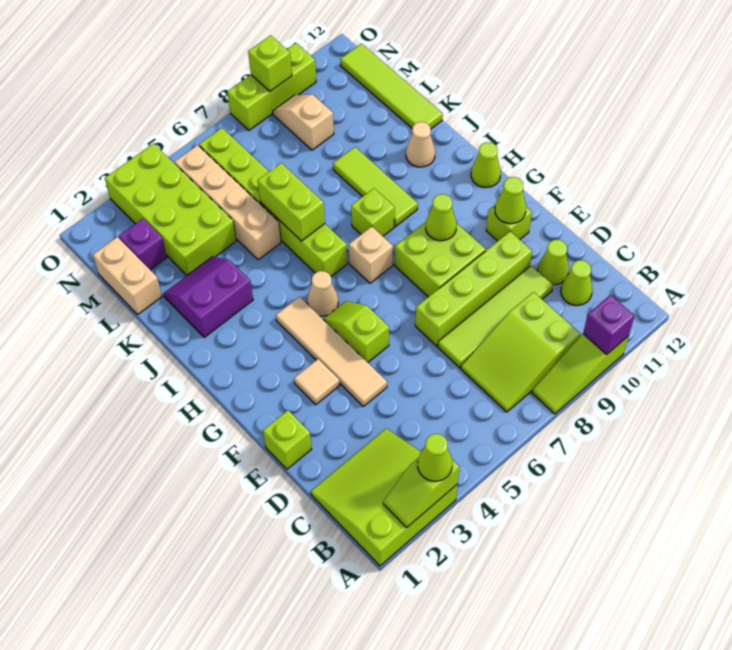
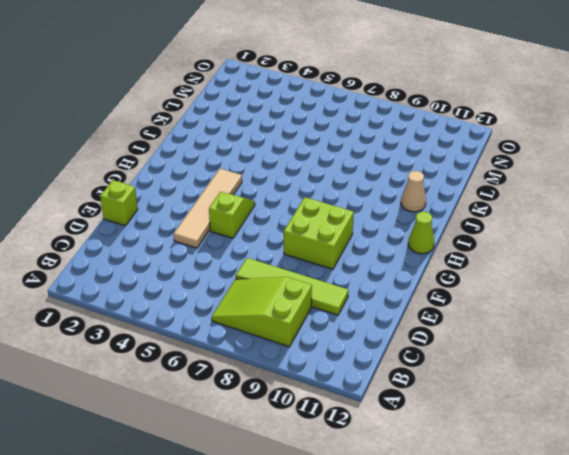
none -> lime 3x3 slope [311,428,458,566]
none -> lime 1x3 slope [532,334,629,414]
none -> lime 1x1 cone [561,260,592,305]
none -> lime 1x1 cone [538,240,569,285]

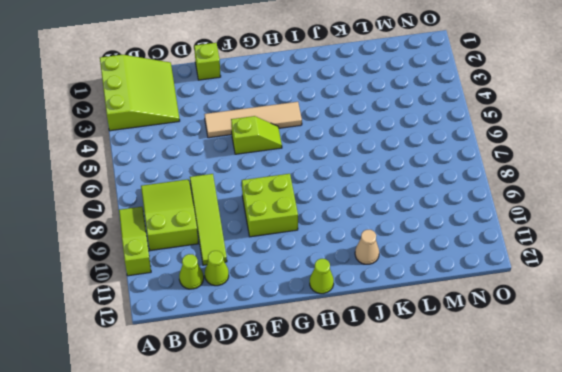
none -> lime 1x4 brick [415,232,532,346]
none -> tan 1x1 tile [294,359,340,405]
none -> lime 1x1 brick [486,205,532,241]
none -> tan 1x1 cone [307,271,338,316]

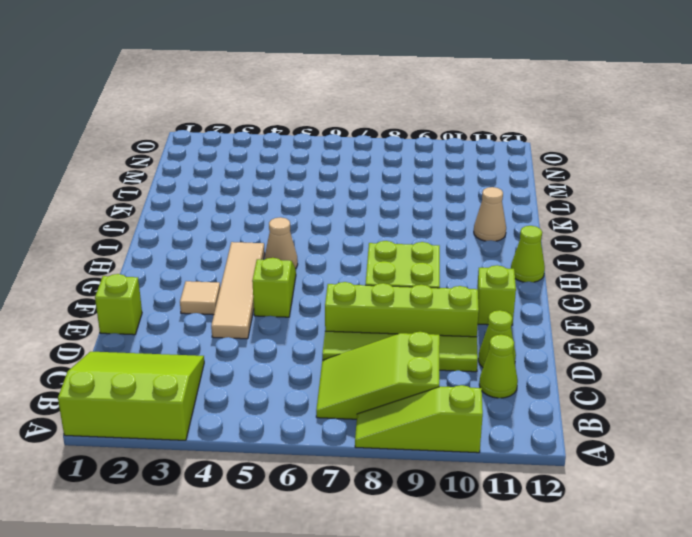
none -> tan 1x1 brick [349,227,393,283]
none -> lime 1x6 brick [199,128,347,277]
none -> lime 1x1 brick [351,188,395,236]
none -> lime 1x3 tile [333,147,418,226]

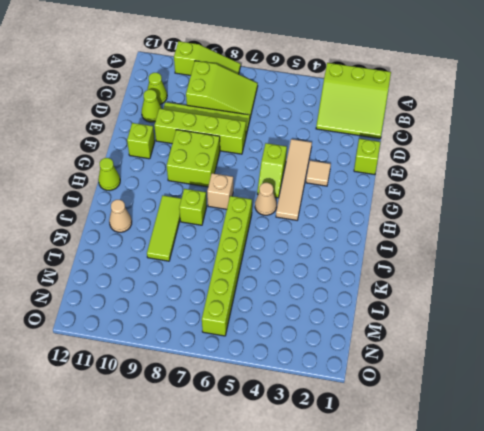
none -> purple 2x2 slope [163,257,253,338]
none -> tan 1x4 brick [175,145,281,260]
none -> lime 1x4 tile [340,44,443,129]
none -> tan 1x2 brick [93,237,162,314]

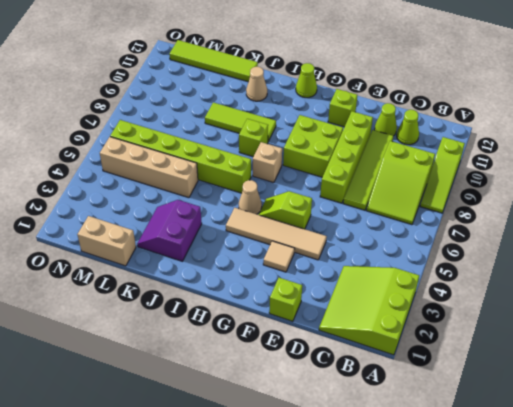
none -> lime 2x4 brick [105,144,236,275]
none -> purple 1x1 brick [119,219,167,270]
none -> tan 1x2 slope [273,95,334,150]
none -> lime 1x3 brick [227,43,316,130]

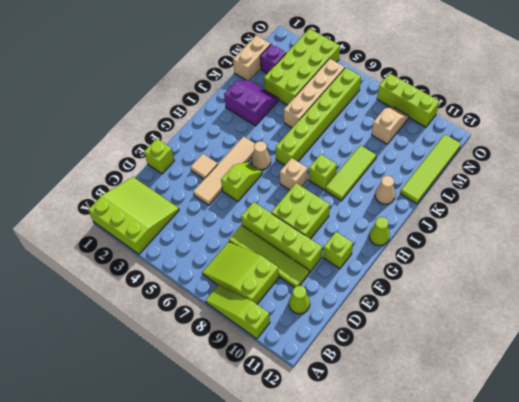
none -> lime 1x1 cone [538,240,569,285]
none -> lime 1x2 slope [383,458,459,527]
none -> purple 1x1 brick [583,295,634,355]
none -> lime 1x1 cone [495,177,526,224]

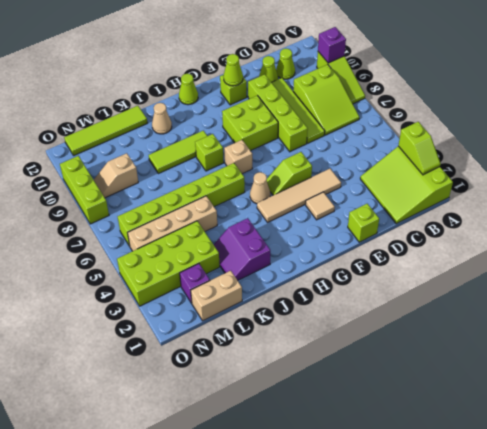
none -> lime 1x1 cone [426,194,457,241]
none -> lime 1x2 brick [258,163,325,241]
none -> lime 1x1 brick [248,35,292,91]
none -> lime 1x1 cone [418,434,452,481]

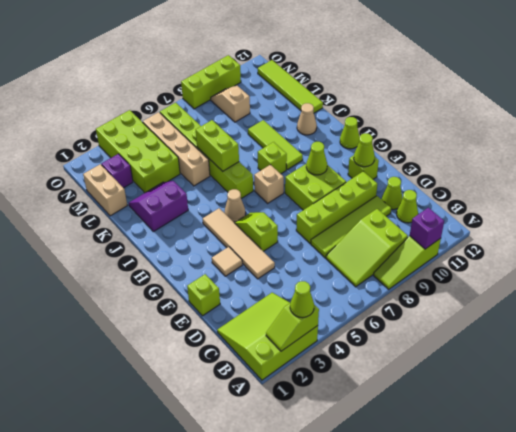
none -> lime 1x1 brick [248,35,292,91]

